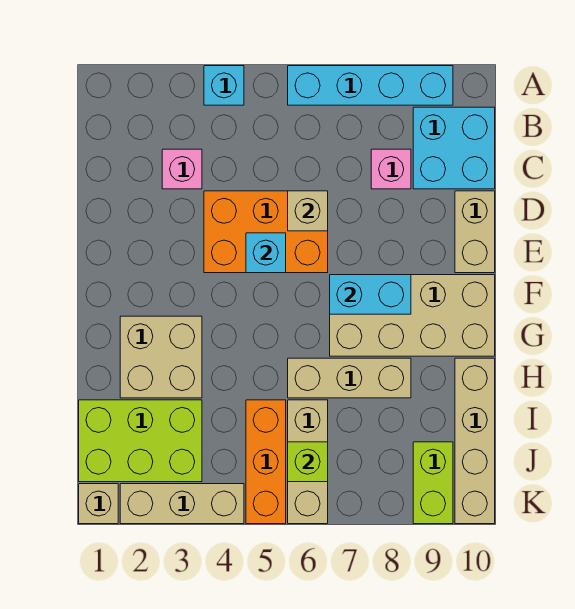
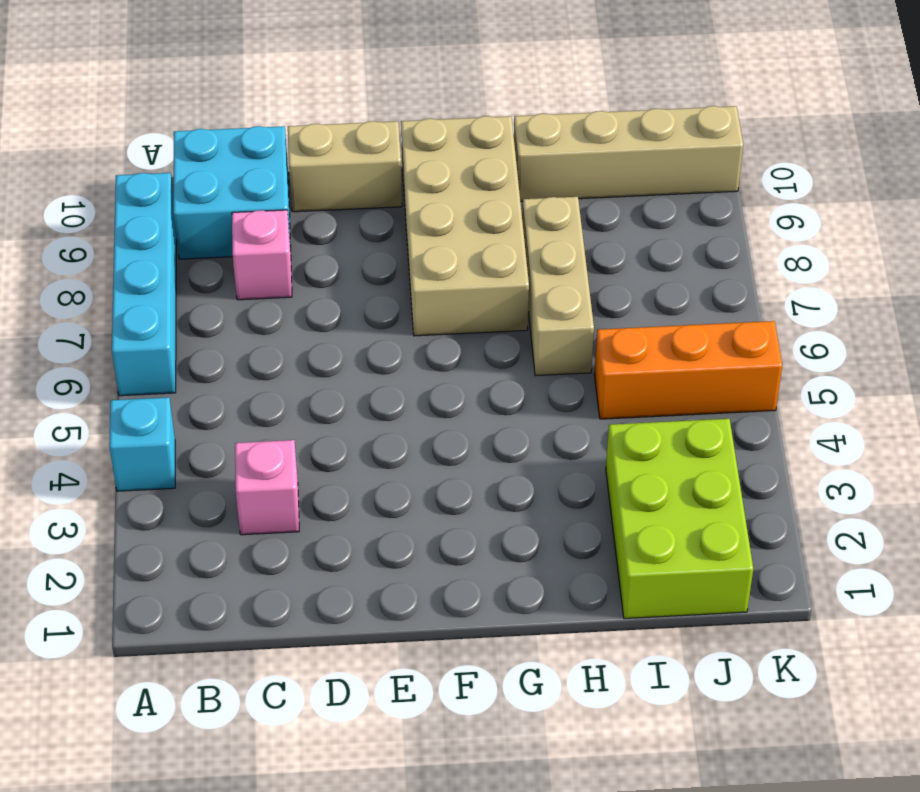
none -> orange 2x3 brick [204,191,328,273]
none -> tan 2x2 brick [120,316,202,398]
none -> tan 1x3 brick [288,400,328,524]

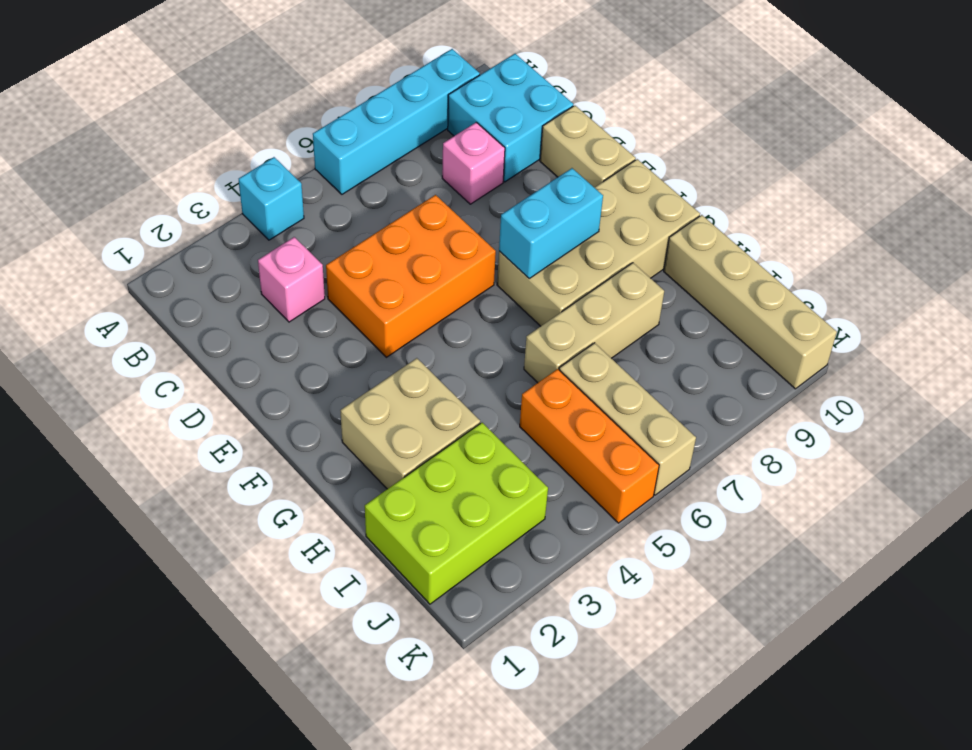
none -> lime 1x2 brick [413,442,453,524]
none -> tan 1x1 brick [79,484,118,524]
none -> tan 1x3 brick [120,484,244,524]

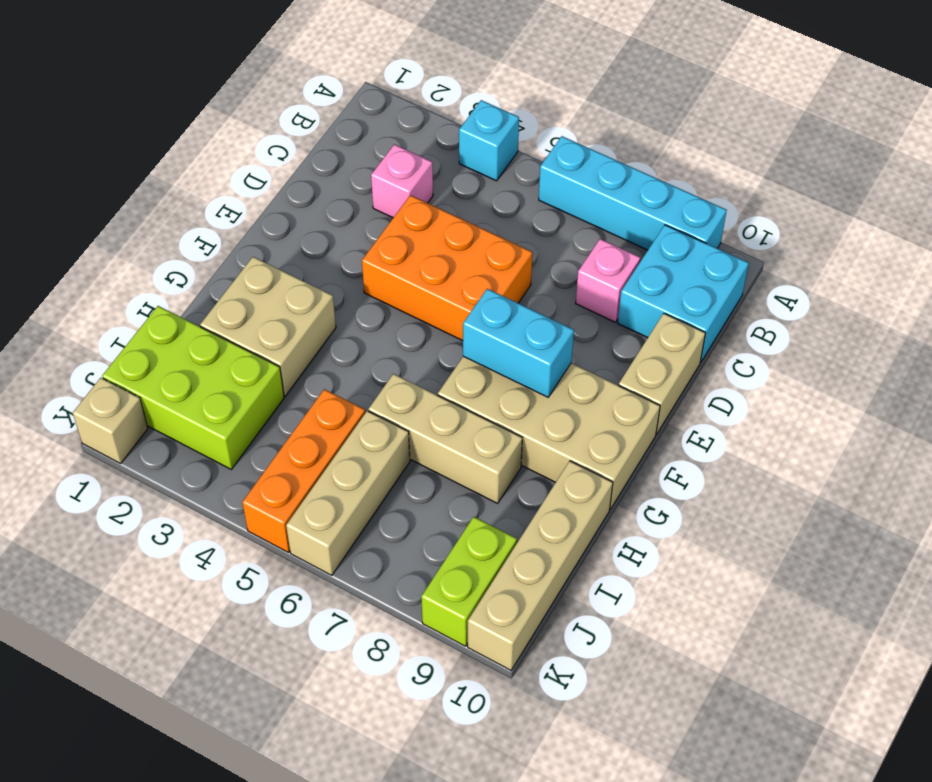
none -> tan 1x3 brick [120,484,244,524]
none -> tan 1x1 brick [288,191,328,231]
none -> cyan 1x1 brick [246,233,286,273]

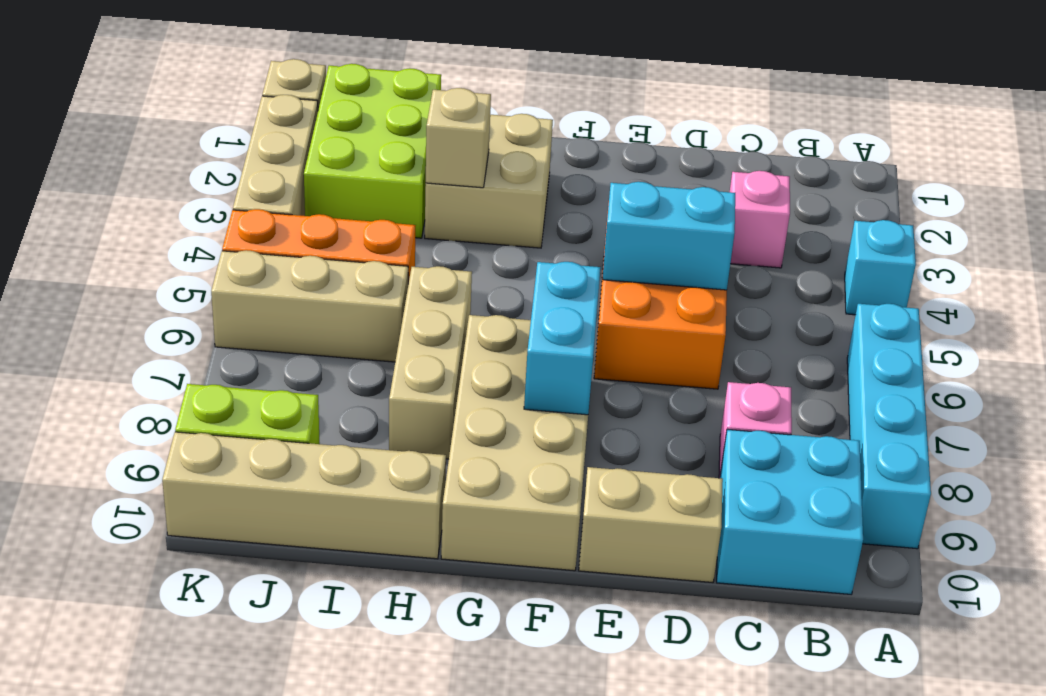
cyan 1x2 brick [602,182,735,290] -> cyan 1x1 brick [246,233,286,273]
tan 1x1 brick [426,88,491,188] -> tan 1x1 brick moved to [288,191,328,231]
none -> lime 1x1 brick [288,442,328,482]

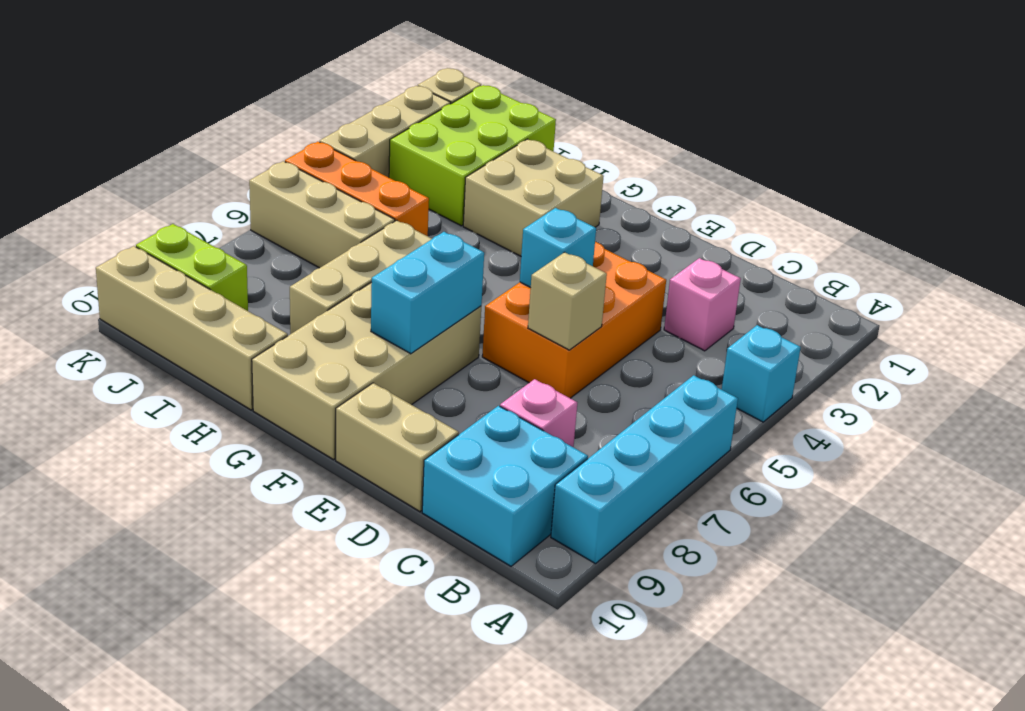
none -> lime 1x1 brick [288,442,328,482]

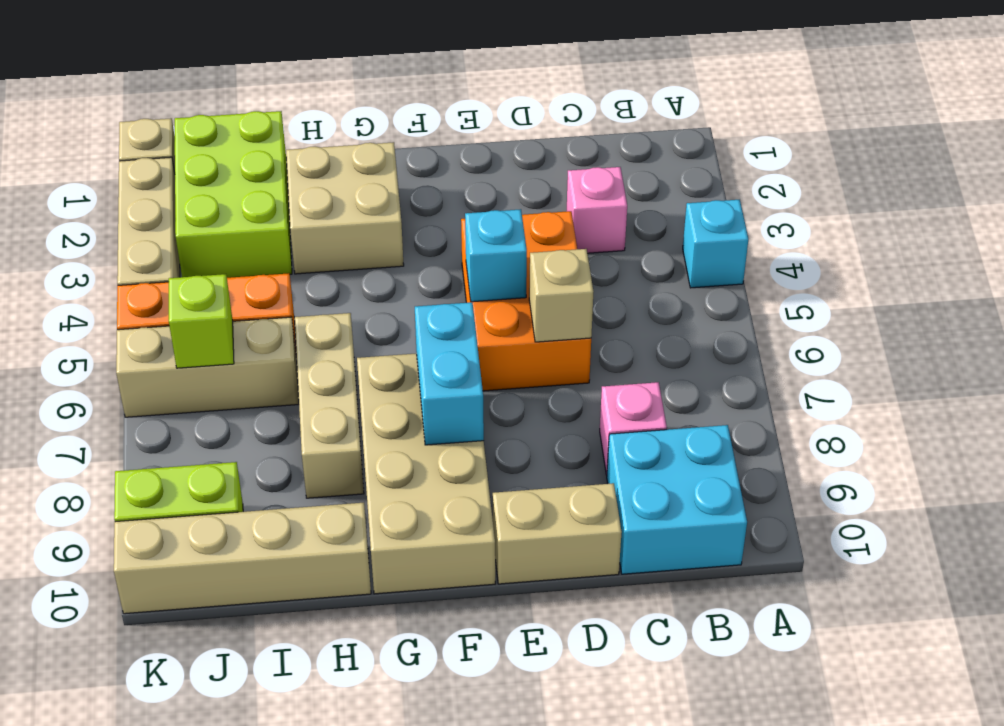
none -> cyan 1x4 brick [288,66,453,105]

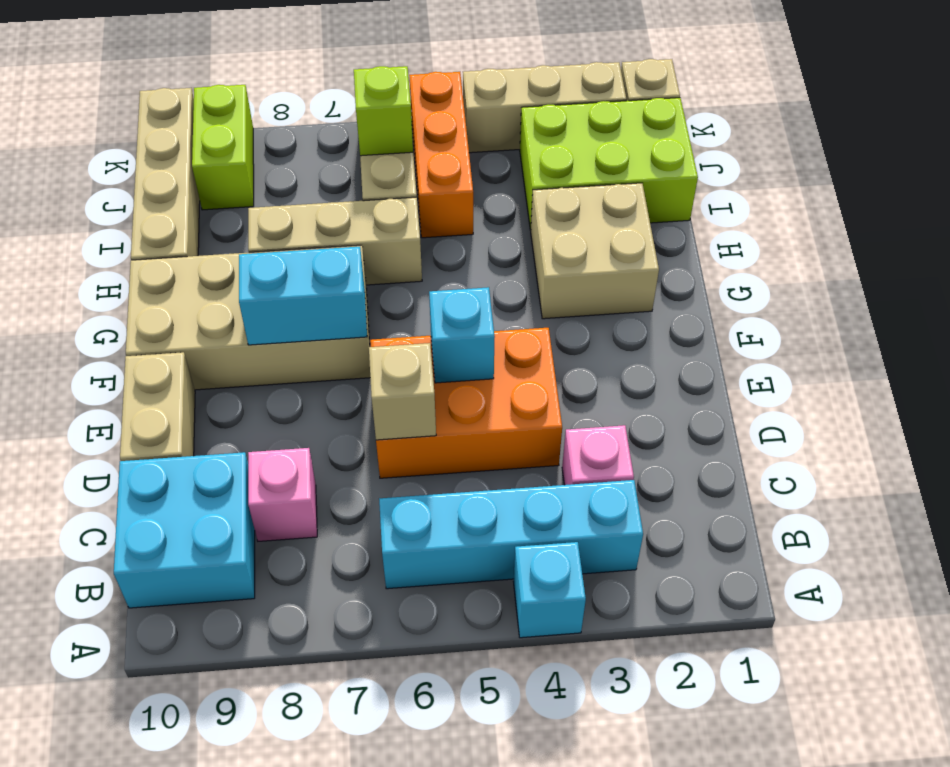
cyan 1x4 brick [379,480,643,589] -> cyan 1x4 brick moved to [288,66,453,105]

